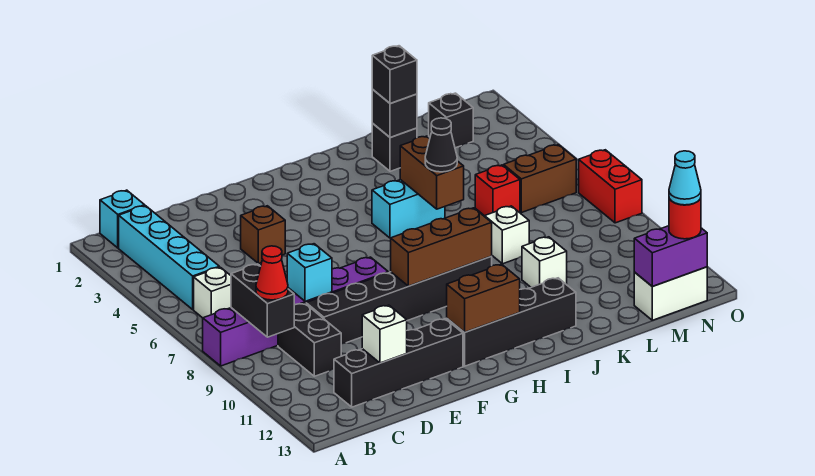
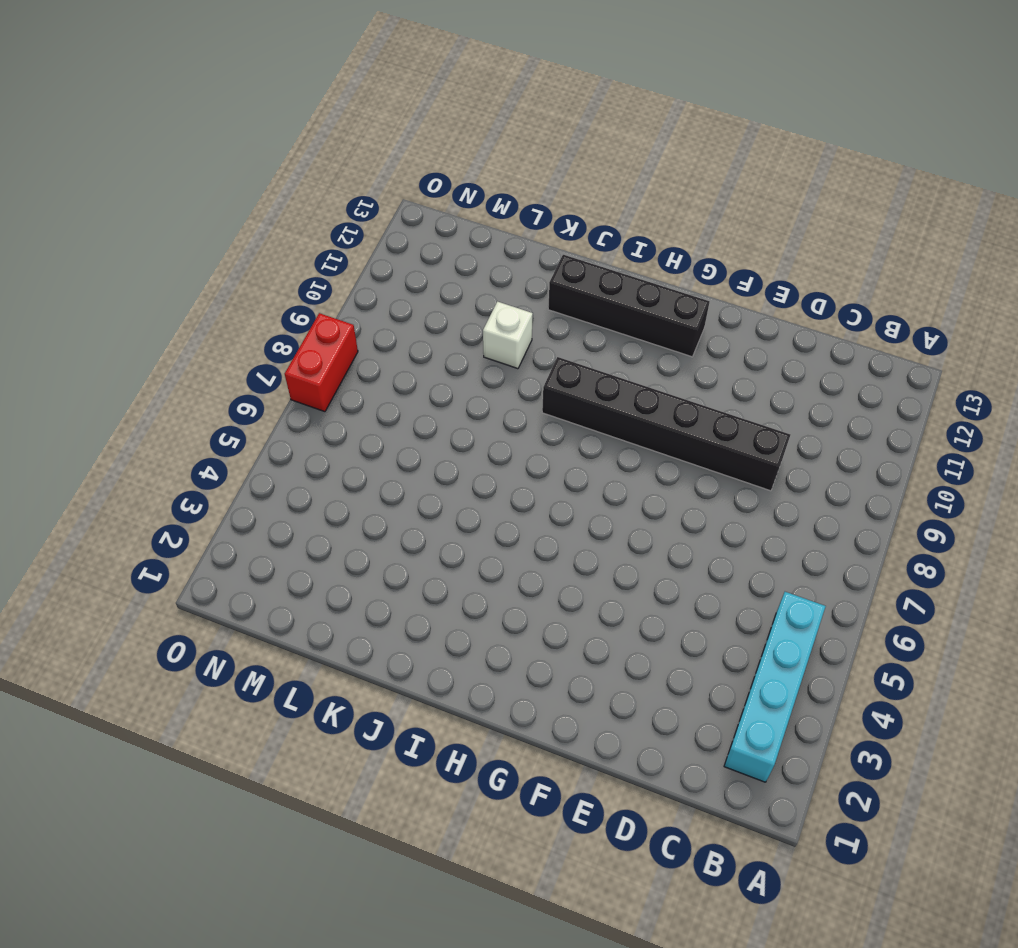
none -> purple 1x6 brick [203,257,388,366]
none -> cyan 1x1 brick [100,190,145,248]
none -> white 1x1 brick [194,267,231,318]
none -> black 1x2 brick [278,303,341,376]

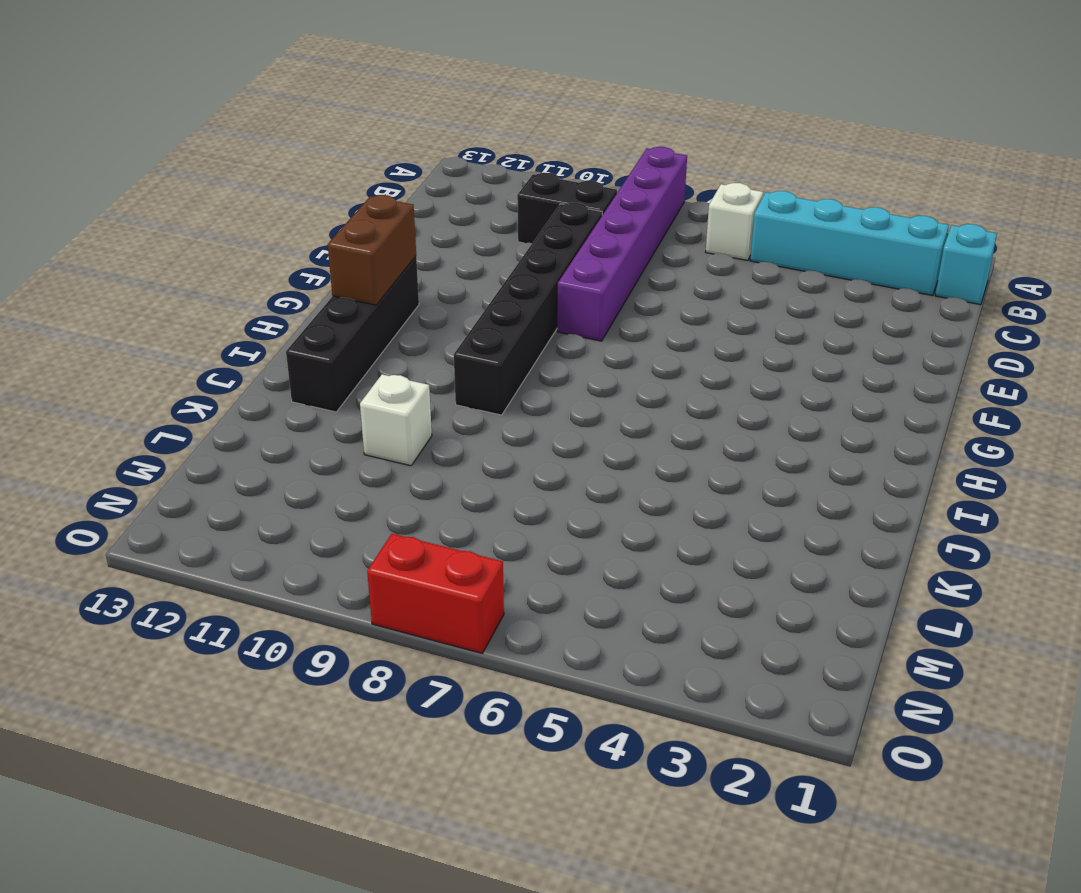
none -> black 1x4 brick [334,319,463,407]
none -> brown 1x1 brick [241,206,285,264]
none -> cyan 1x2 brick [372,180,445,238]
none -> black 1x1 brick [372,124,417,171]

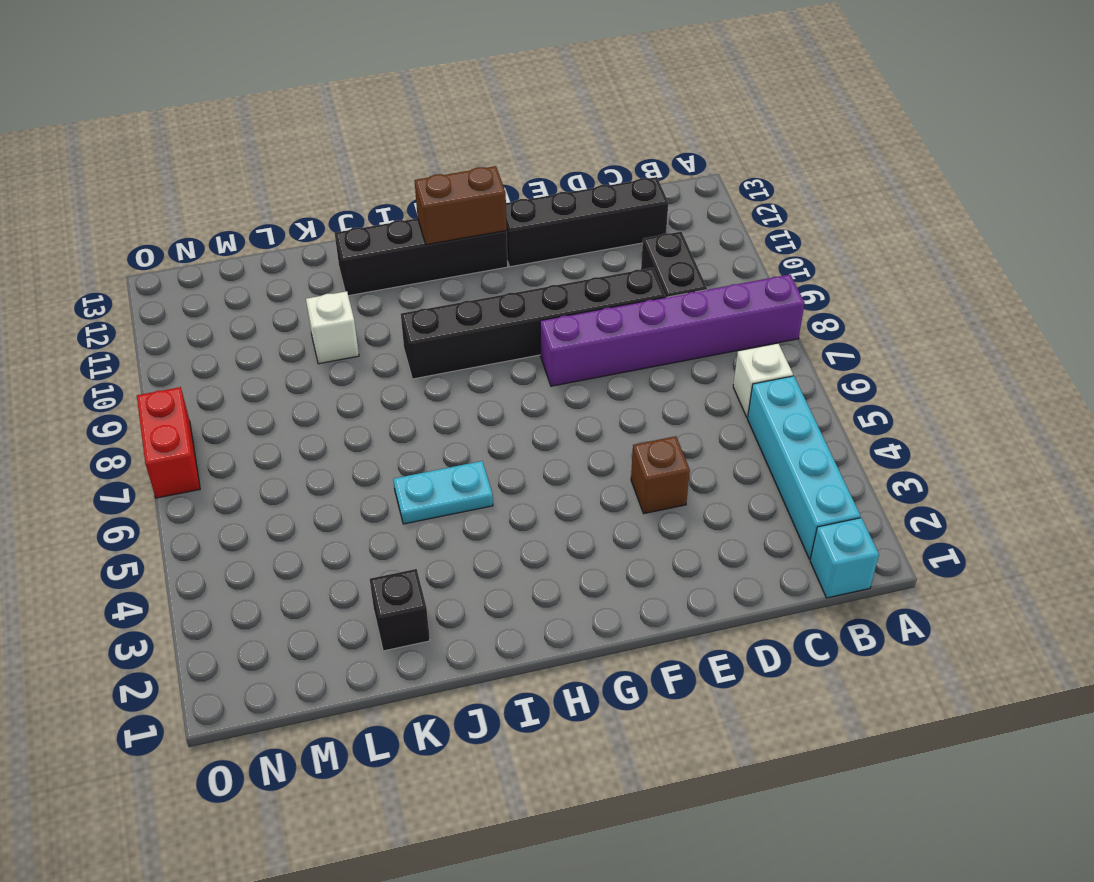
cyan 1x2 plate [393,461,493,524] -> cyan 1x2 brick [372,180,445,238]
none -> white 1x1 brick [485,206,529,264]
none -> red 1x1 brick [475,165,520,216]
none -> black 1x1 brick [429,93,473,148]
none -> brown 1x2 brick [504,145,576,213]

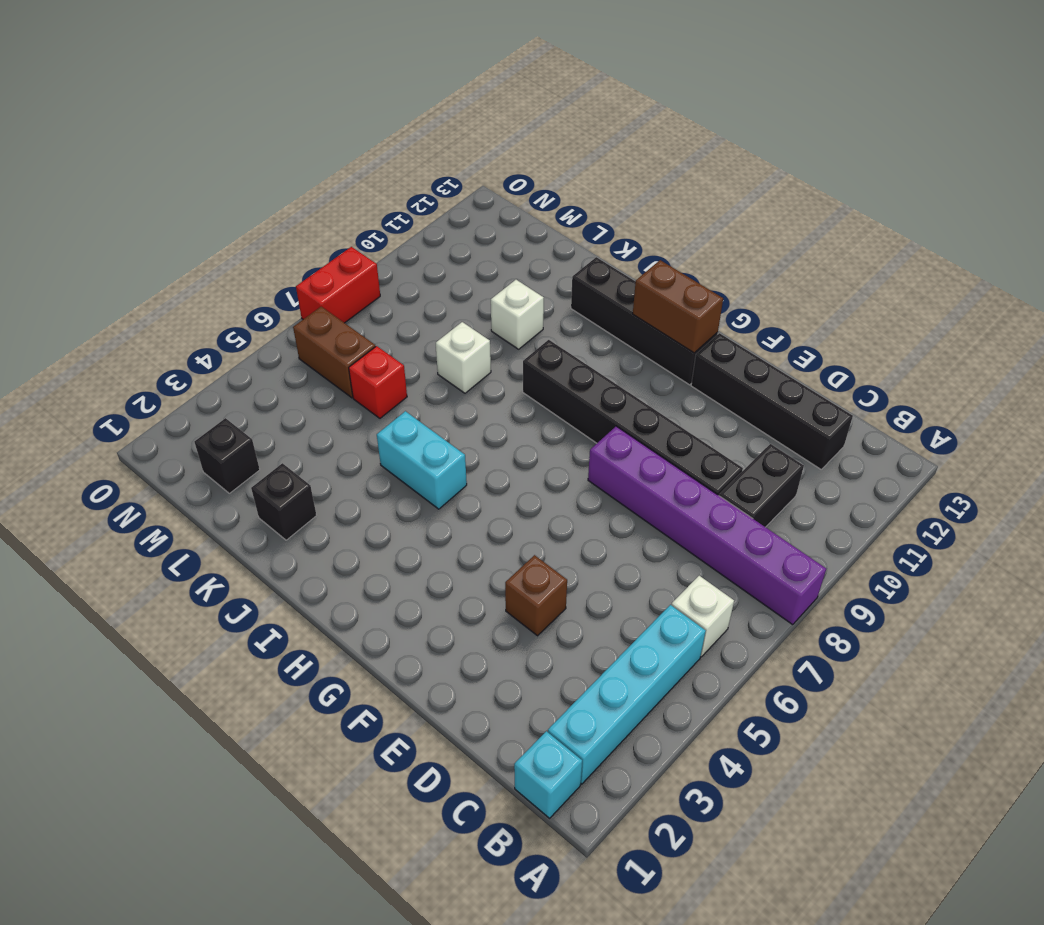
none -> white 1x2 brick [634,267,707,320]
none -> black 1x2 brick [231,264,294,337]
none -> cyan 1x1 brick [287,244,332,302]
none -> white 1x1 brick [362,305,407,363]

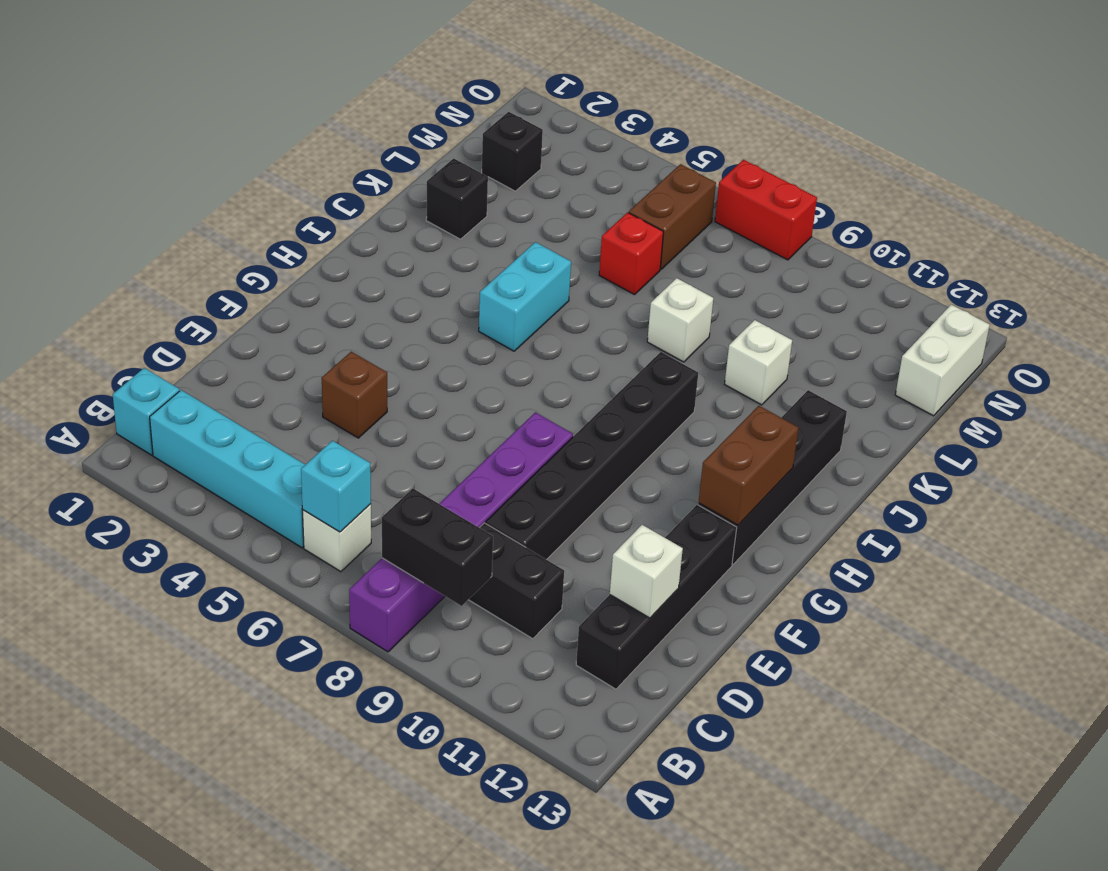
cyan 1x1 brick [301,441,371,532] -> cyan 1x1 brick moved to [287,244,332,302]
none -> brown 1x3 brick [391,208,492,286]
none -> brown 1x2 brick [400,136,464,209]
none -> black 1x1 brick [372,90,417,138]
none -> purple 1x2 brick [634,226,707,286]

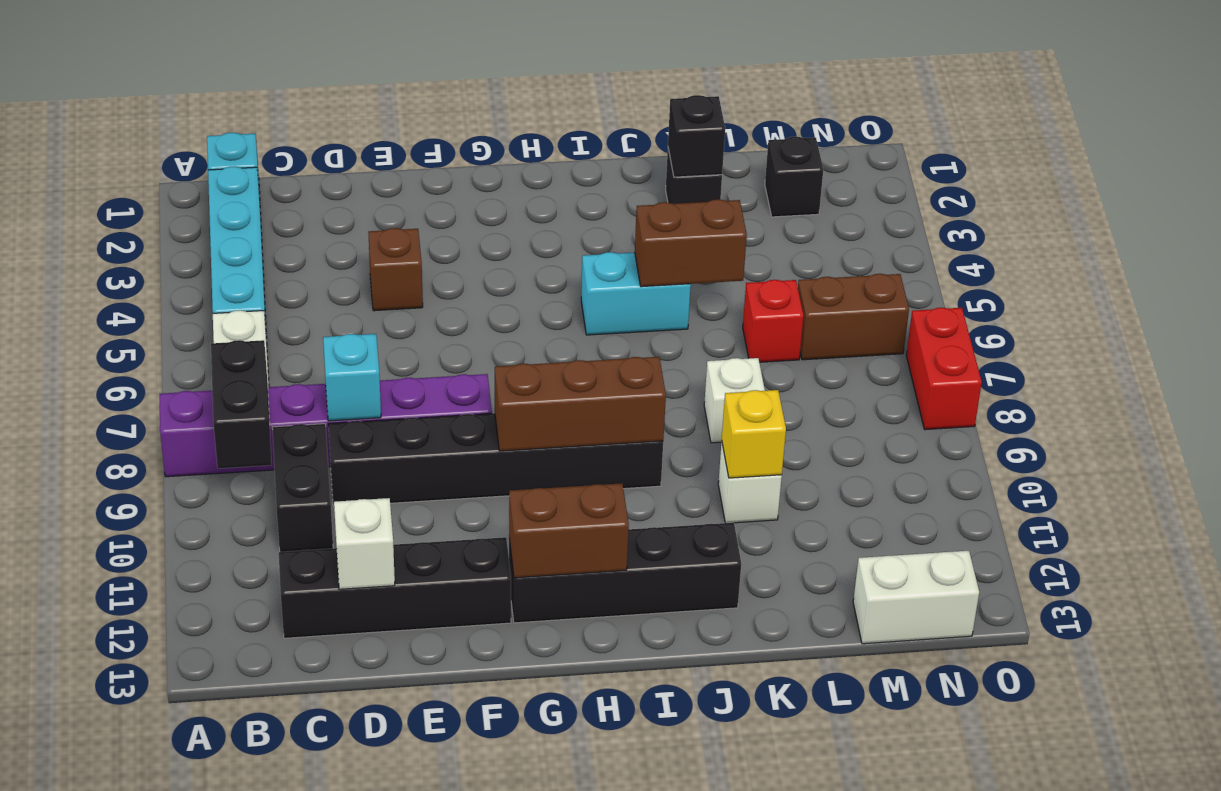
brown 1x2 brick [635,199,747,287] -> brown 1x2 brick turned to [400,136,464,209]
yellow 1x1 brick [722,390,786,478] -> none
none -> purple 1x2 brick [634,226,707,286]
none -> red 1x1 cone [256,246,288,300]
none -> black 1x1 cone [425,118,457,172]
none -> black 1x1 brick [372,46,417,104]

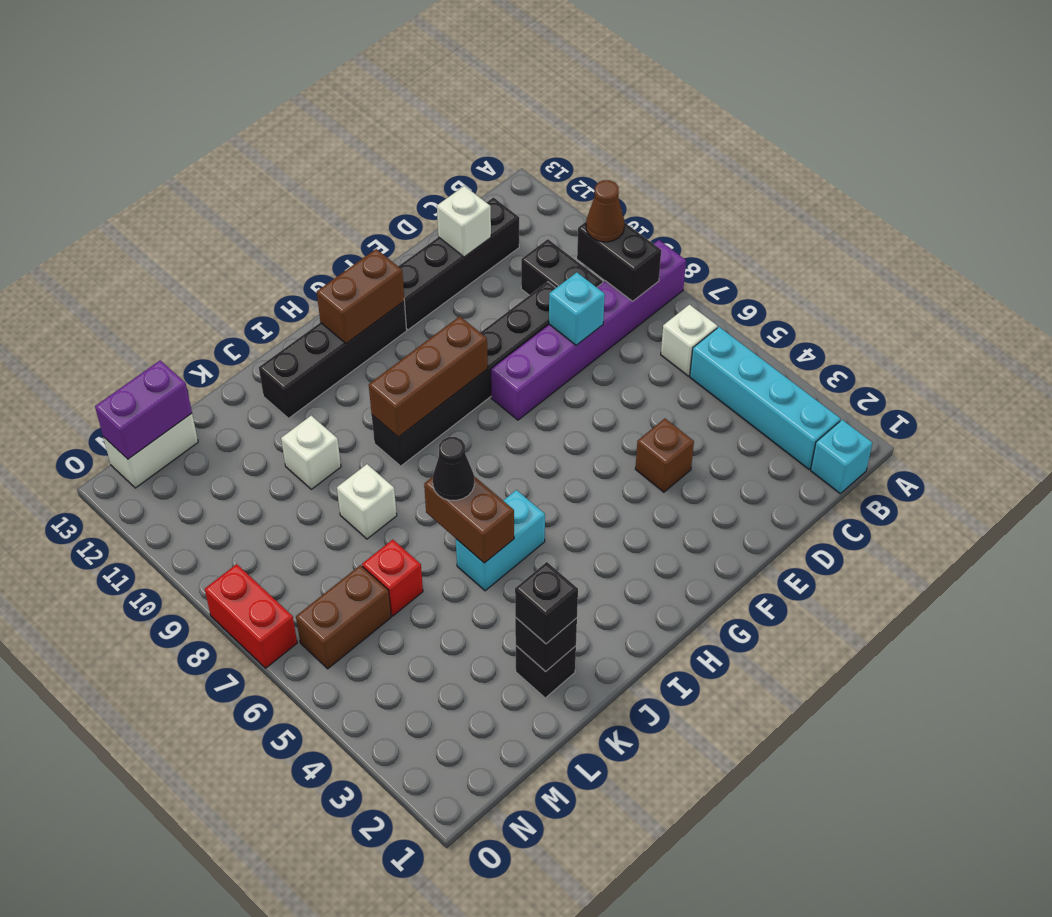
brown 1x1 cone [586,180,624,242] -> red 1x1 cone [256,246,288,300]
none -> black 1x1 brick [429,93,473,148]
none -> red 1x1 round brick [669,198,701,239]
none -> cyan 1x1 cone [669,151,701,205]

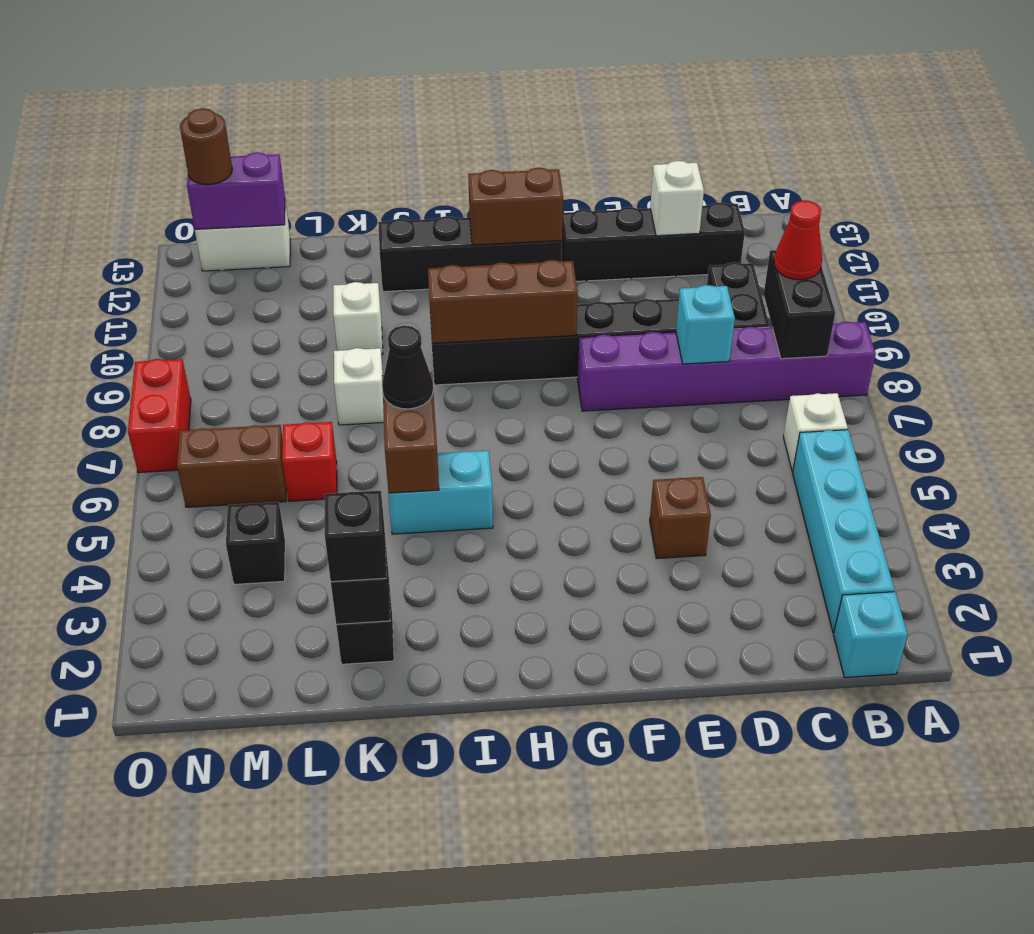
black 1x1 brick [226,502,285,584] -> black 1x1 brick moved to [429,93,473,148]
brown 1x1 round brick [180,108,232,185] -> red 1x1 round brick [669,198,701,239]
none -> cyan 1x1 cone [669,151,701,205]

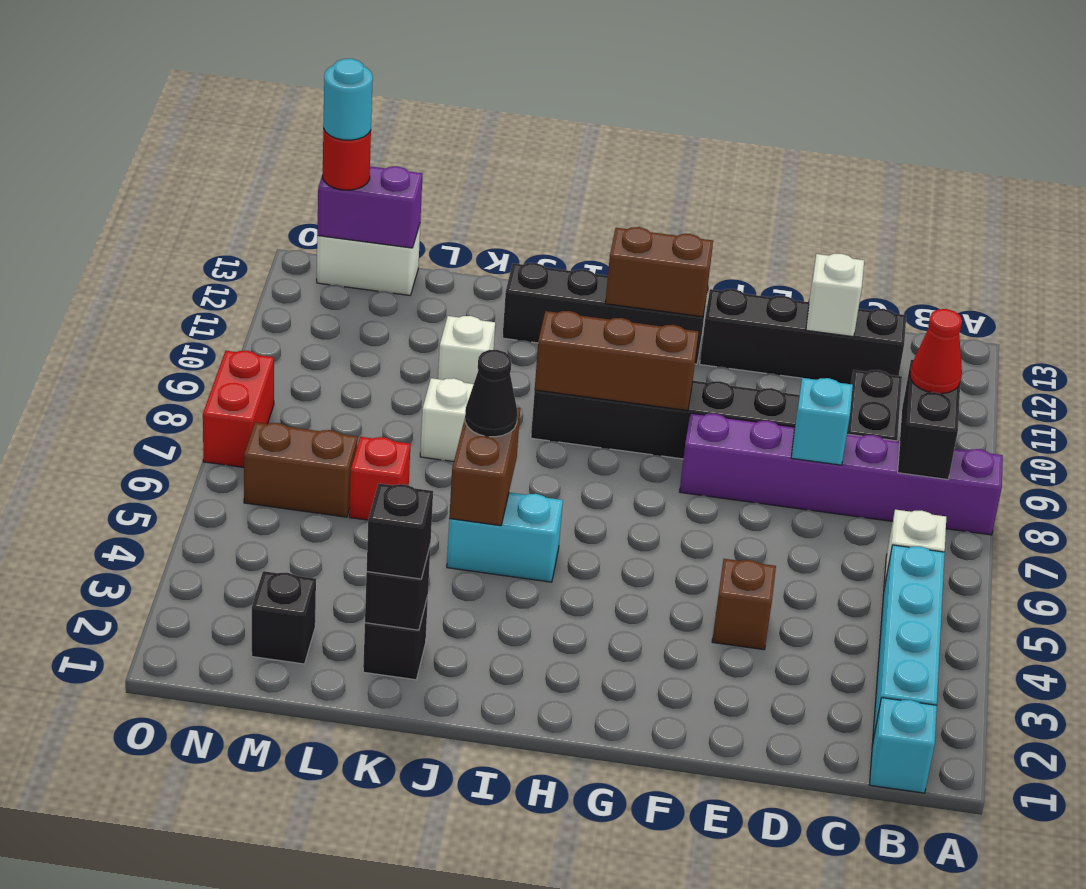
cyan 1x1 round brick [323,59,373,140] -> cyan 1x1 cone [669,151,701,205]

